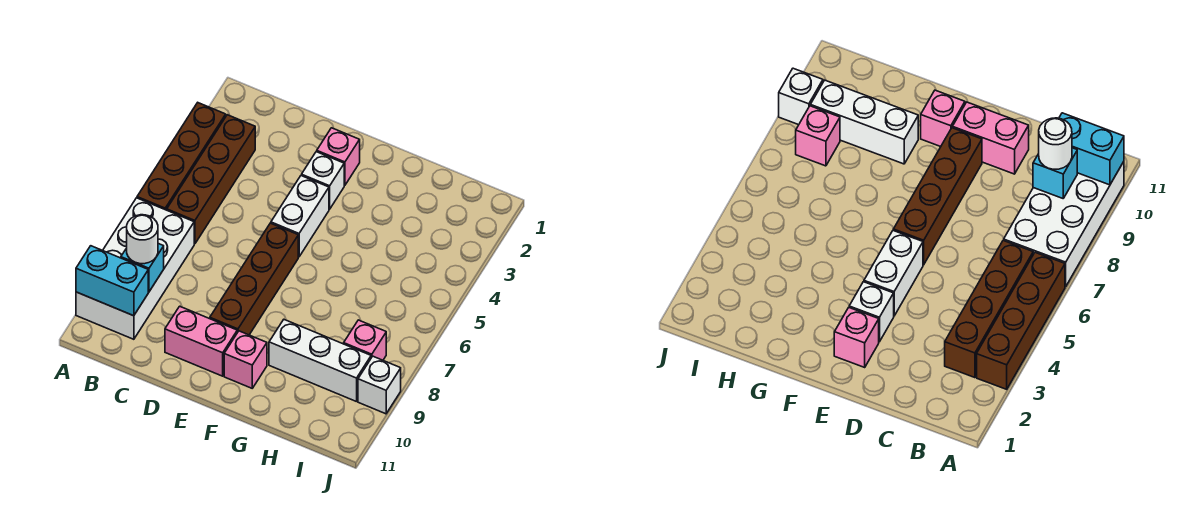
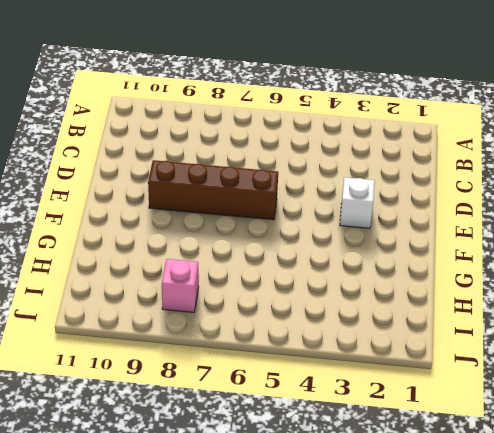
none -> brown 1x4 brick [137,103,226,210]
none -> white 2x4 brick [76,198,194,339]
none -> brown 1x4 brick [167,115,255,244]

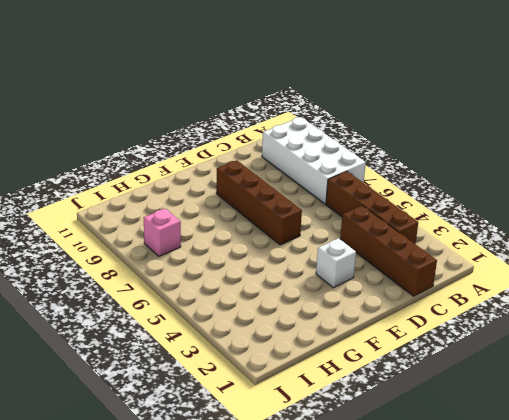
brown 1x4 brick [340,206,437,296] -> brown 1x4 brick moved to [137,103,226,210]
none -> pink 1x2 brick [165,306,237,376]
none -> pink 1x1 brick [317,128,360,185]
none -> white 1x2 brick [271,176,329,257]

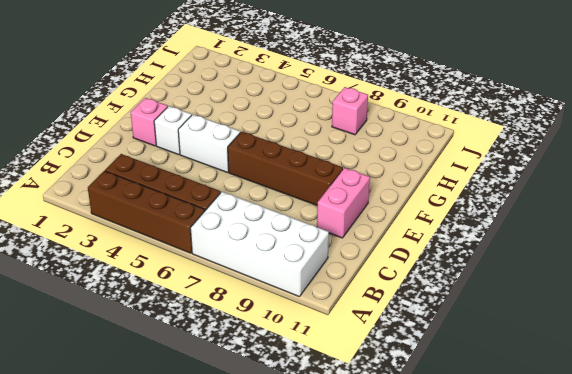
none -> pink 1x1 brick [224,331,267,388]
none -> white 1x3 brick [269,320,371,402]
none -> white 1x1 brick [358,356,401,414]

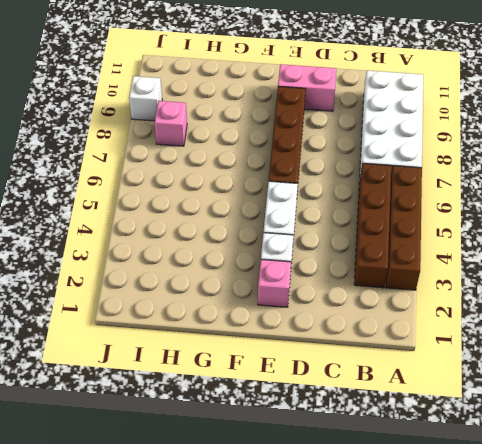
none -> pink 1x1 brick [224,331,267,388]
none -> white 1x3 brick [269,320,371,402]
none -> cyan 1x2 brick [76,246,148,316]

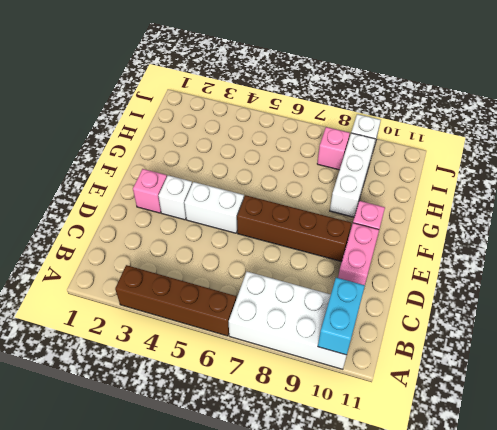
none -> brown 1x4 brick [167,115,255,244]
none -> cyan 1x1 brick [121,244,164,292]
none -> white 1x1 round brick [127,215,158,264]

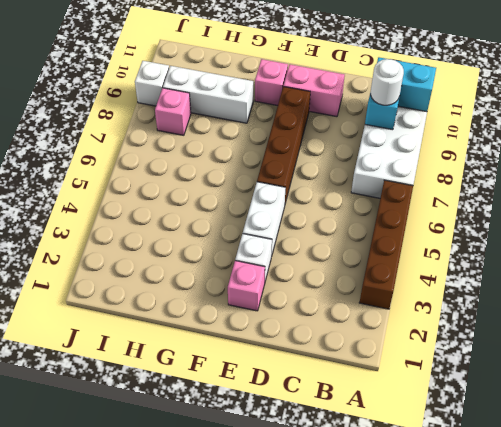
none -> brown 1x4 brick [167,115,255,244]

